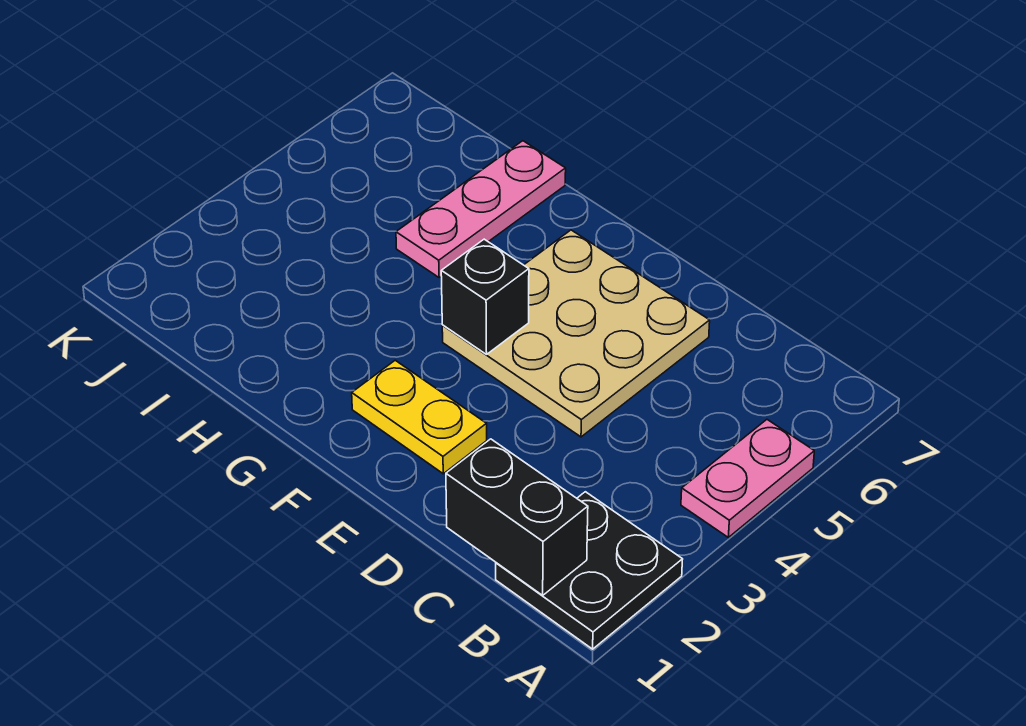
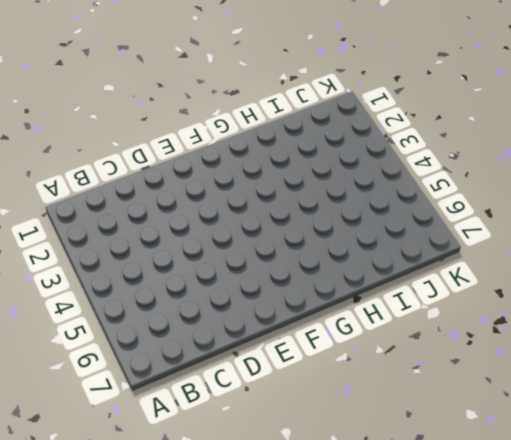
none -> black 2x2 plate [496,492,683,649]
none -> pink 1x2 plate [681,420,814,537]

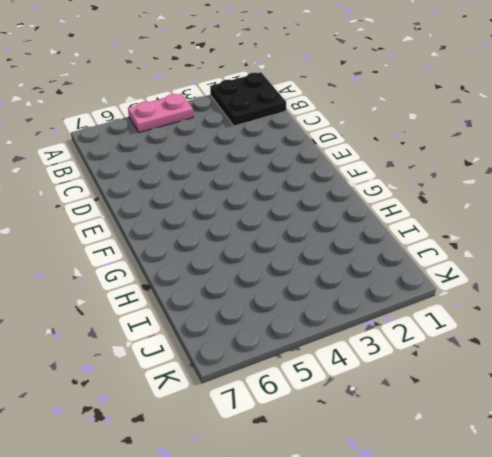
none -> tan 3x3 plate [442,230,710,437]
none -> yellow 1x2 plate [352,360,487,474]

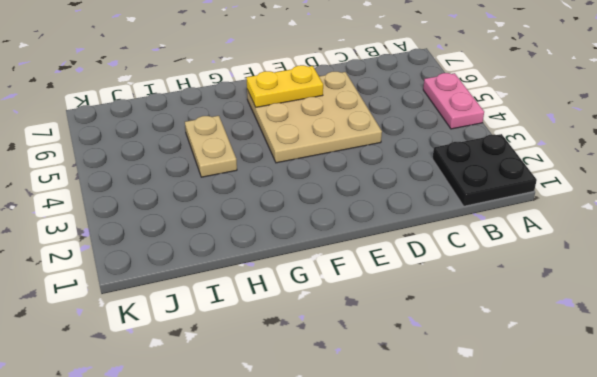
yellow 1x2 plate [247,65,323,107] -> yellow 1x2 plate moved to [352,360,487,474]
tan 1x2 plate [185,116,237,177] -> pink 1x3 plate [396,141,566,278]
none -> black 1x2 brick [446,439,588,595]
none -> black 1x1 brick [441,239,529,354]

